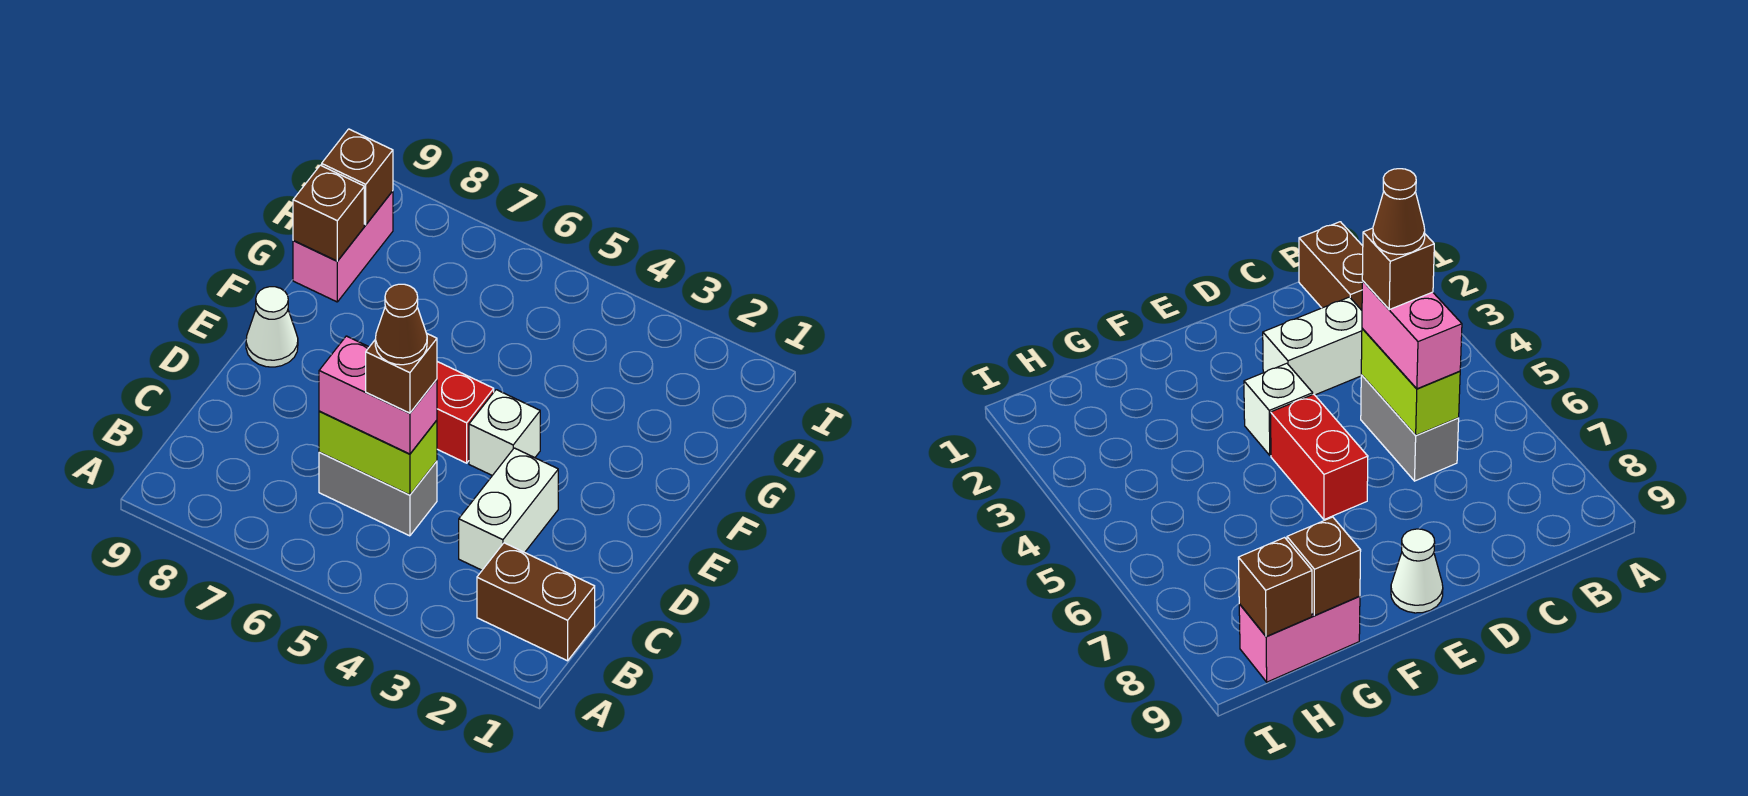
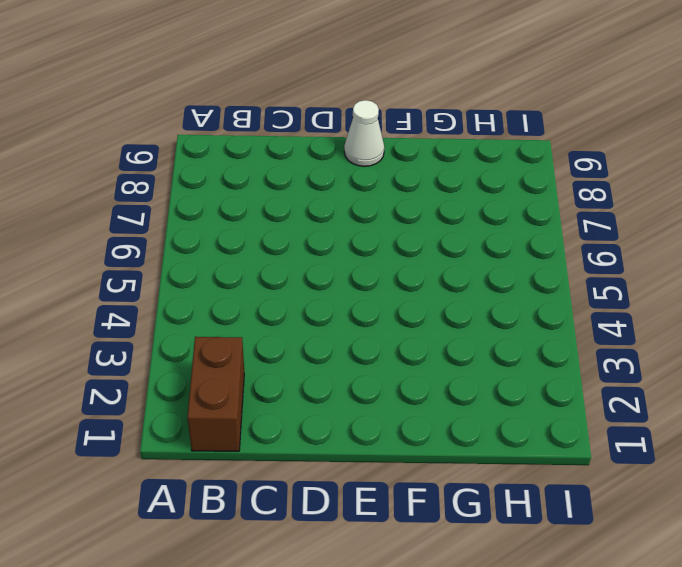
none -> white 1x2 brick [459,448,558,570]
none -> grey 1x2 brick [319,452,437,536]
none -> white 1x1 brick [469,390,540,476]

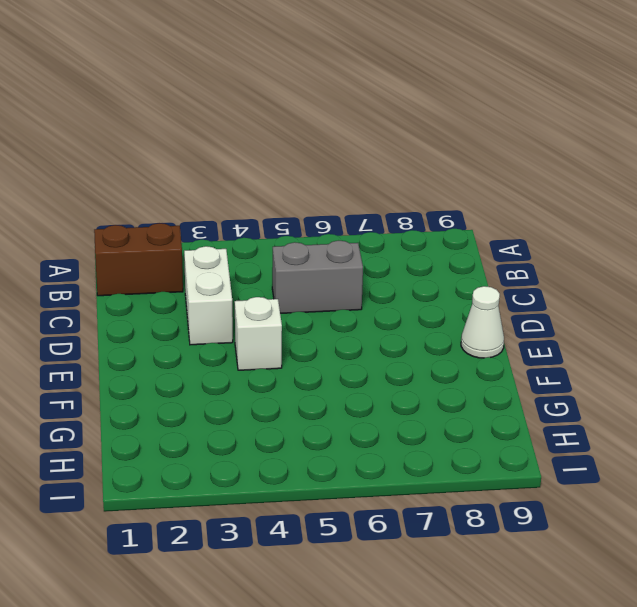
none -> red 1x2 brick [437,362,494,463]
none -> pink 1x2 brick [293,191,393,302]
none -> lime 1x2 brick [319,411,437,495]

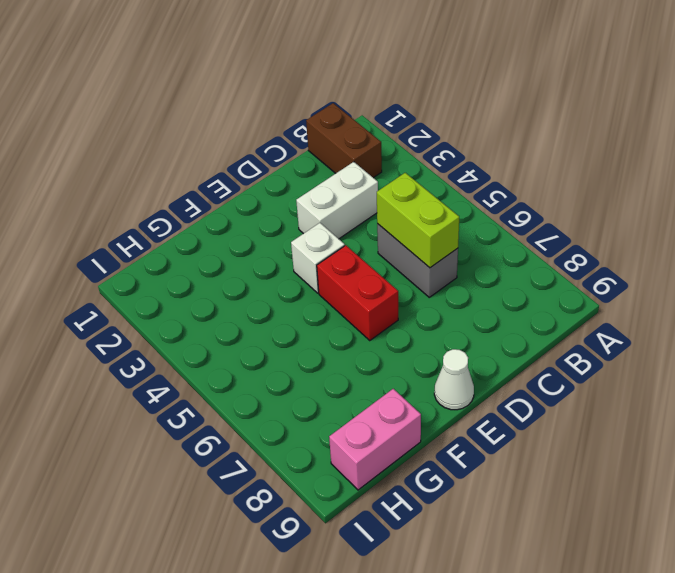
none -> brown 1x1 brick [293,165,364,261]
none -> brown 1x1 brick [322,129,393,225]
none -> pink 1x2 brick [319,336,437,454]

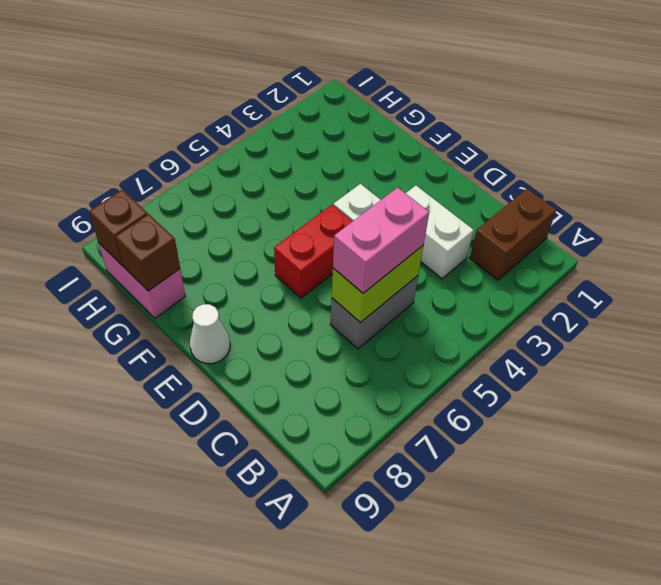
none -> brown 1x1 brick [366,333,437,413]
none -> brown 1x1 cone [375,284,427,365]

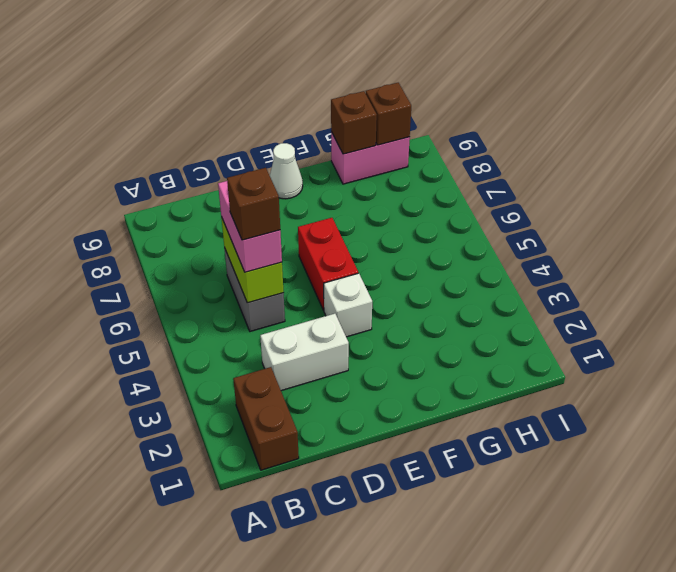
none -> brown 1x1 cone [375,284,427,365]

